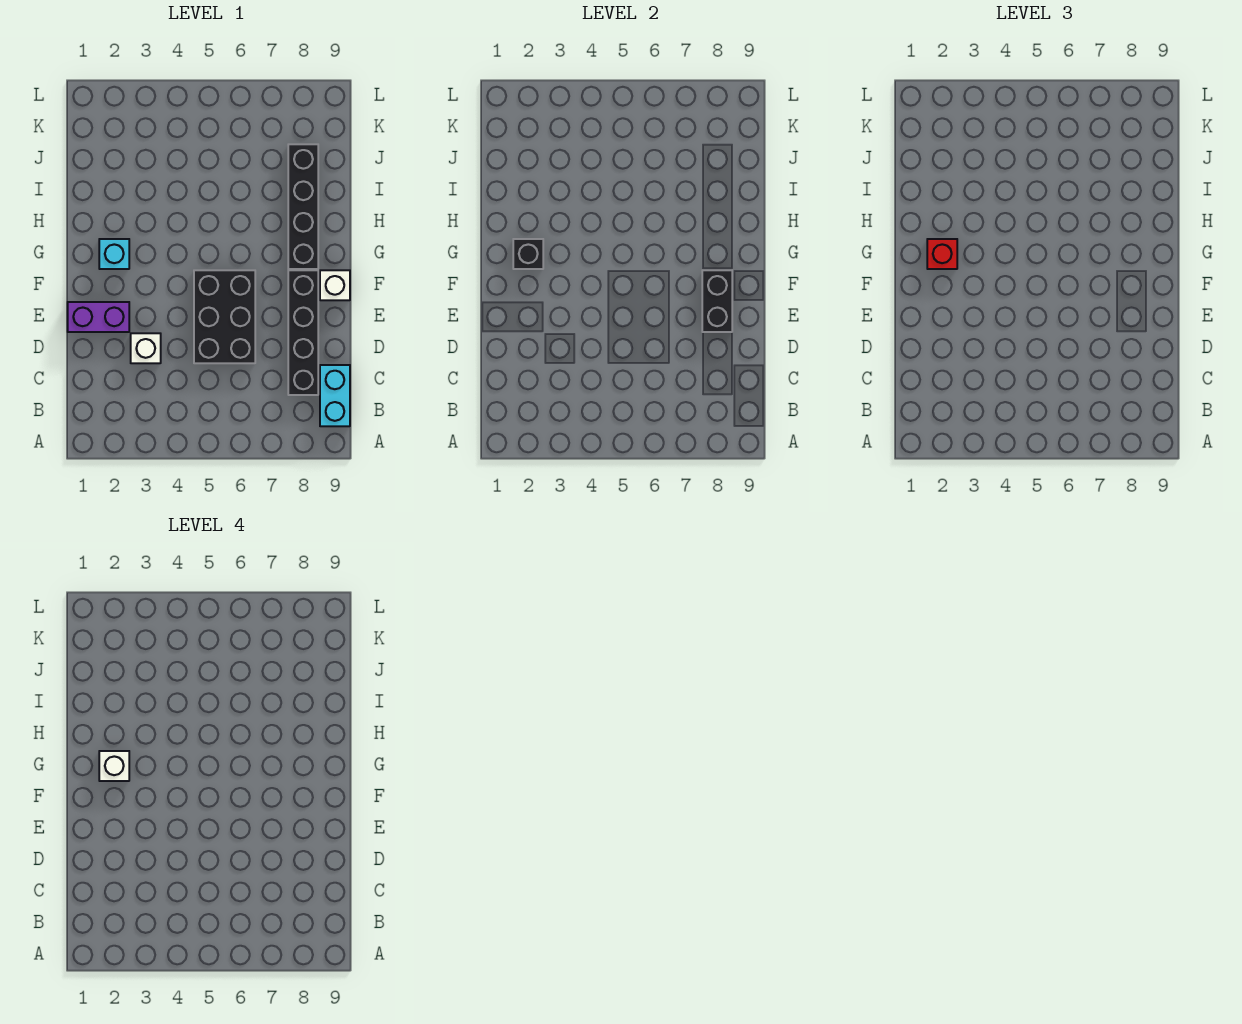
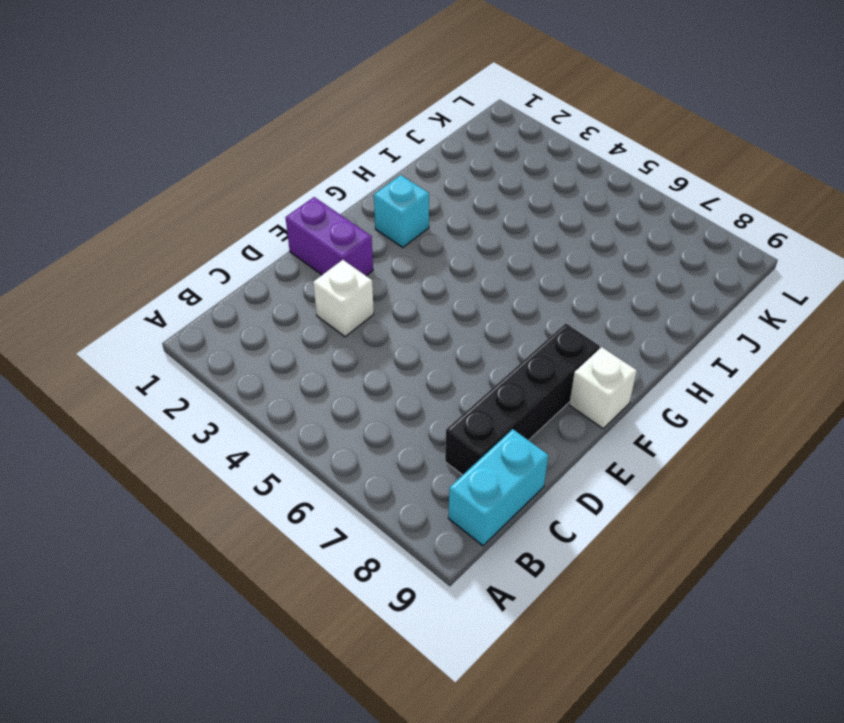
none -> black 2x3 brick [194,270,255,363]
none -> black 1x4 brick [288,144,318,269]
none -> black 1x2 brick [702,270,732,332]

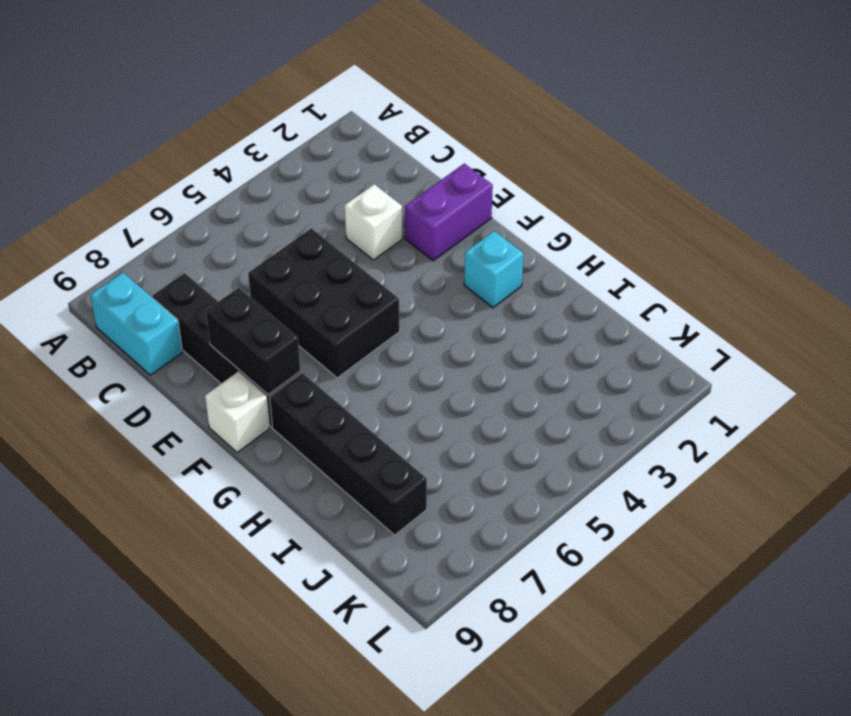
none -> black 1x1 brick [513,239,543,269]
none -> red 1x1 brick [927,239,957,269]
none -> white 1x1 brick [99,751,129,781]

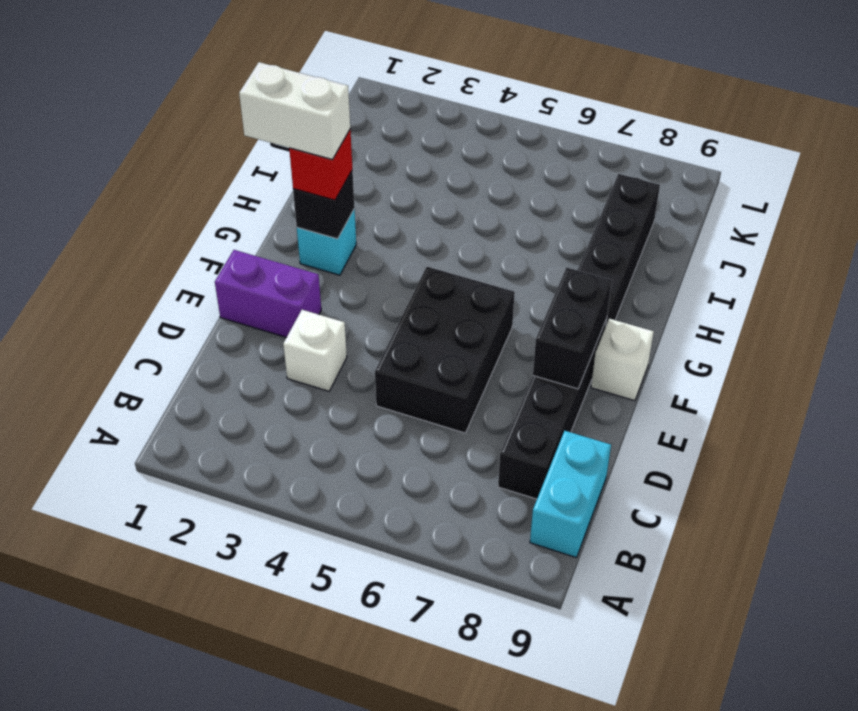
white 1x2 brick [239,62,350,160] -> white 1x1 brick [99,751,129,781]

